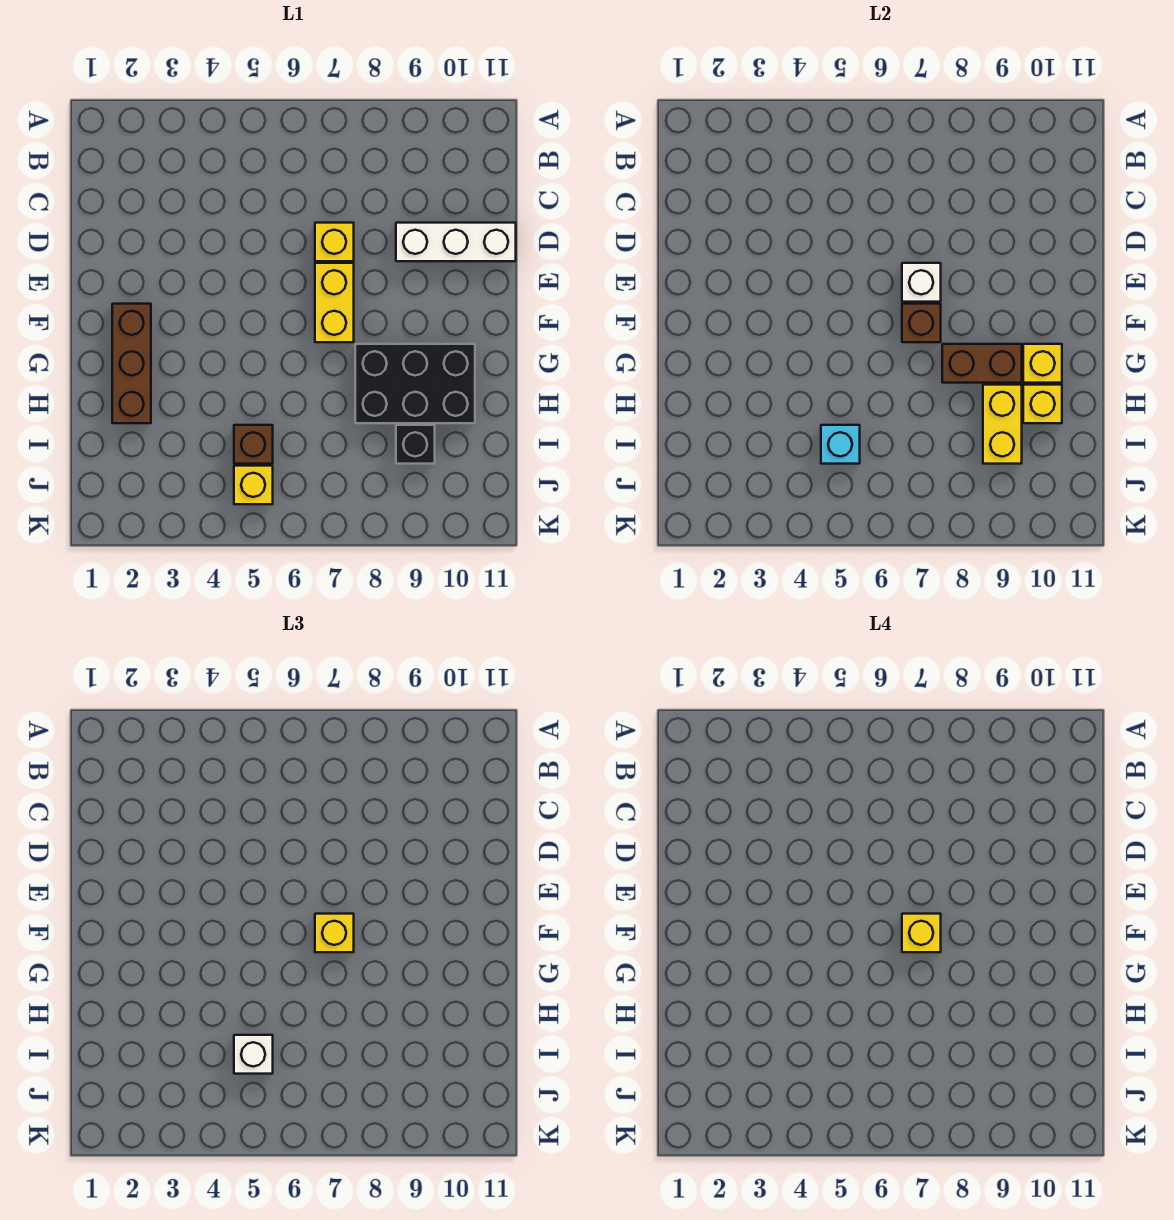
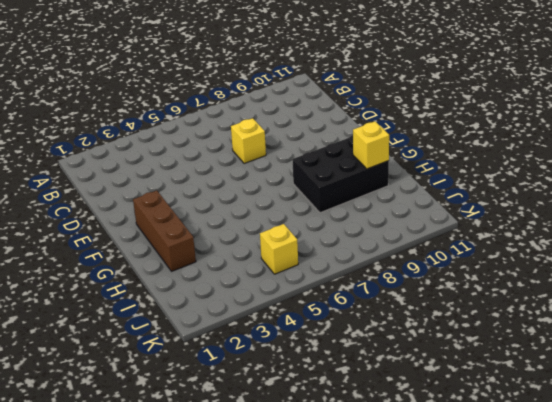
none -> white 1x3 brick [396,223,516,261]
none -> yellow 1x2 brick [315,263,354,342]
none -> brown 1x1 brick [234,425,273,464]

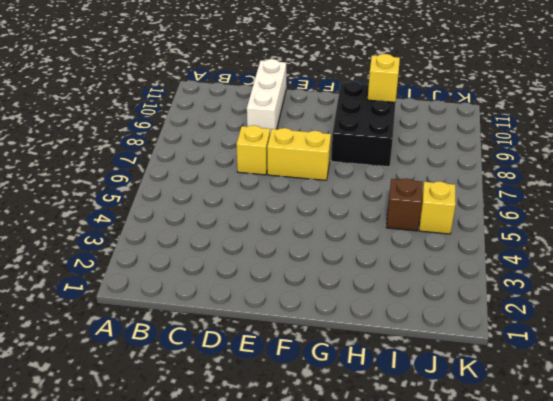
none -> brown 1x3 brick [112,304,151,423]
none -> black 1x1 brick [396,425,435,464]
none -> white 1x1 brick [902,263,941,302]

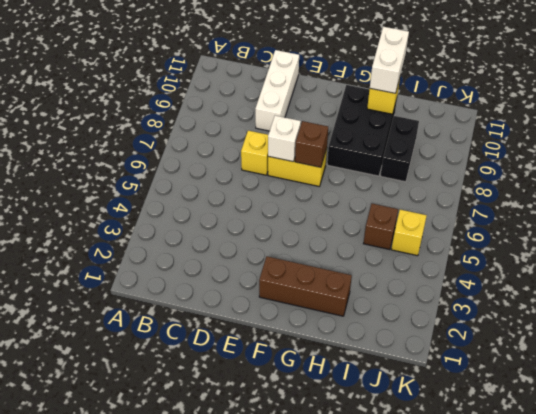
white 1x2 brick [370,27,409,93] -> none
black 1x2 brick [381,116,419,182] -> black 1x1 brick [396,425,435,464]
none -> brown 1x2 brick [942,344,1022,383]
none -> yellow 1x1 brick [1023,344,1062,383]
none -> yellow 1x2 brick [983,385,1022,464]

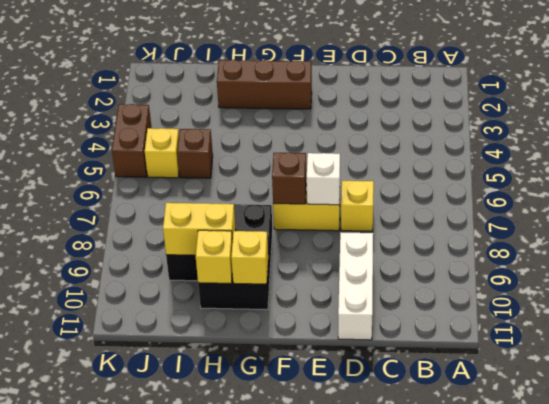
brown 1x2 brick [112,104,152,177] -> brown 1x2 brick moved to [942,344,1022,383]
none -> cyan 1x1 brick [821,425,860,464]
none -> yellow 1x1 brick [315,914,354,952]
none -> white 1x1 brick [234,1035,273,1074]

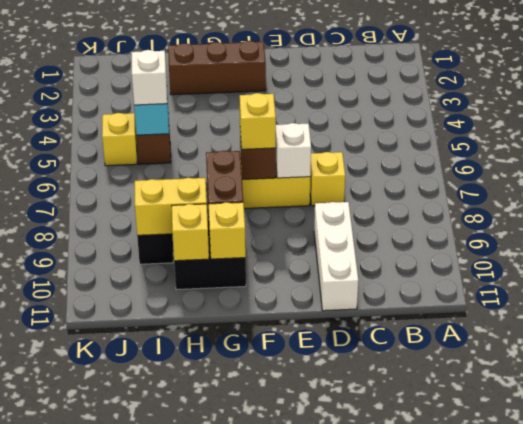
none -> yellow 1x1 brick [902,914,941,952]

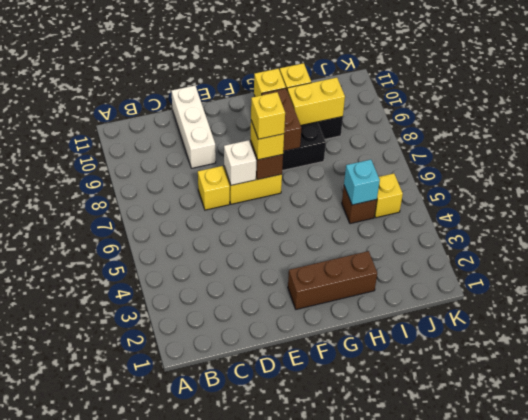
none -> white 1x1 brick [234,1035,273,1074]

